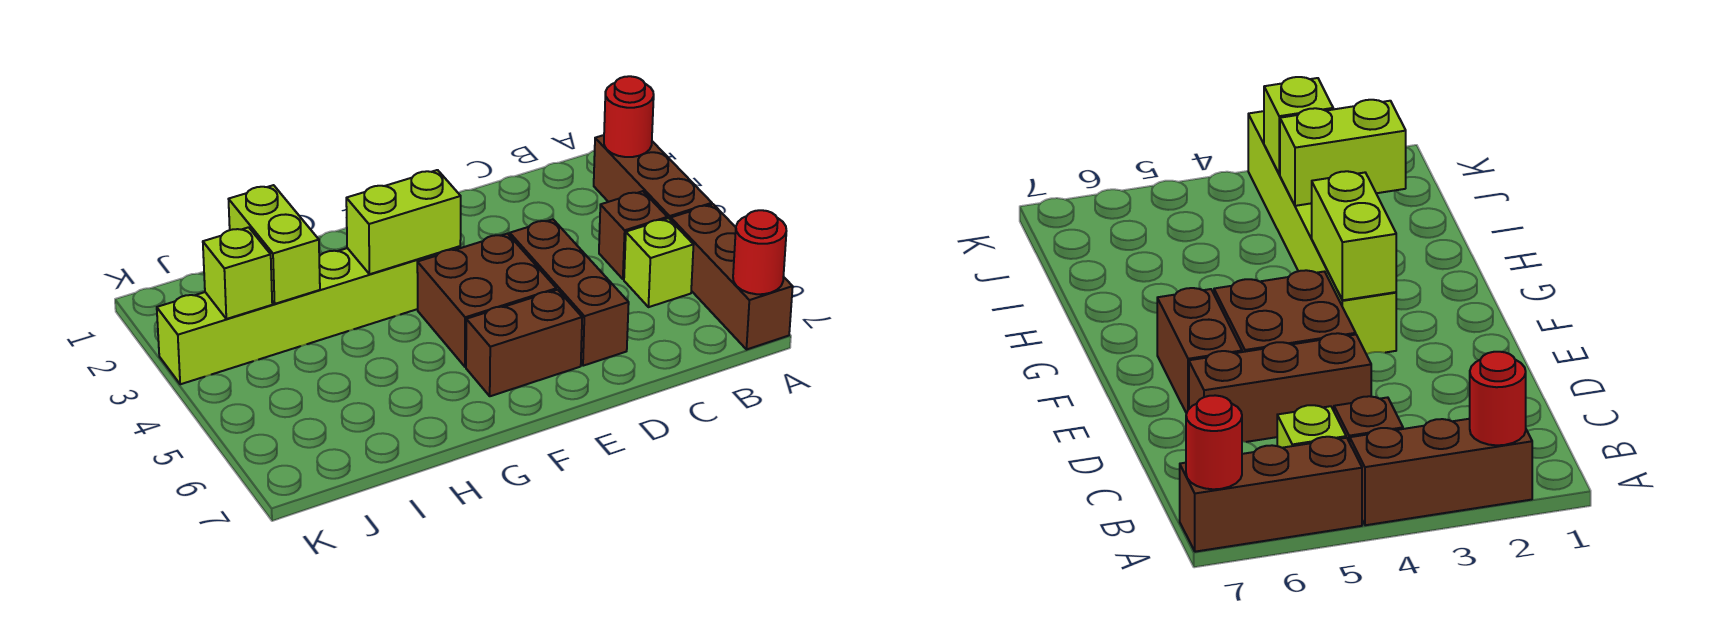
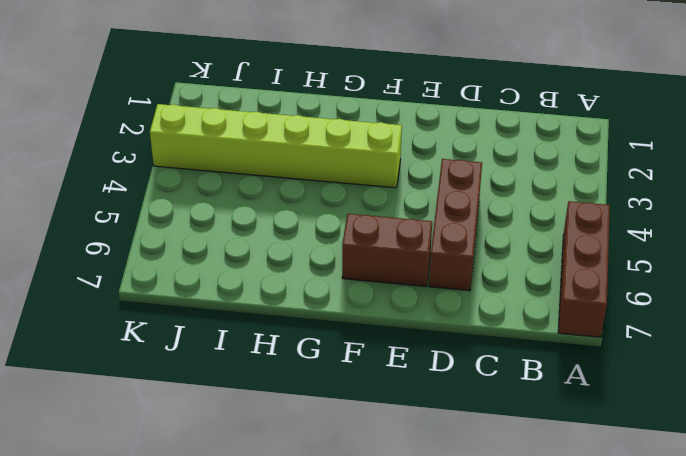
none -> brown 1x3 brick [594,135,712,220]
none -> brown 1x1 brick [599,191,667,279]
none -> lime 1x1 brick [624,218,693,307]

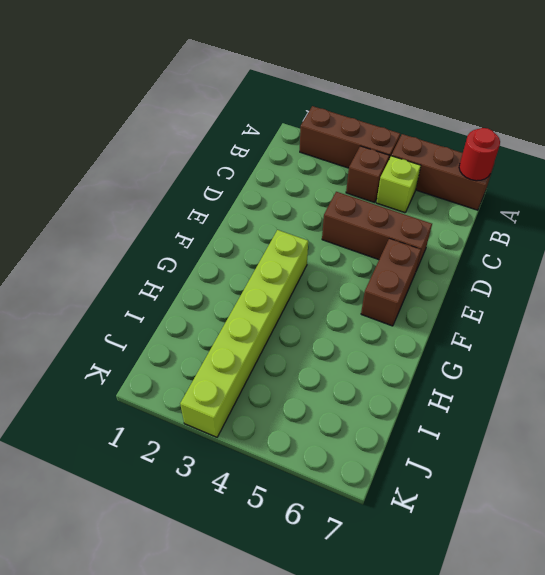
none -> brown 2x2 brick [417,234,556,367]
none -> red 1x1 round brick [604,76,654,157]
none -> lime 1x2 brick [346,170,461,274]

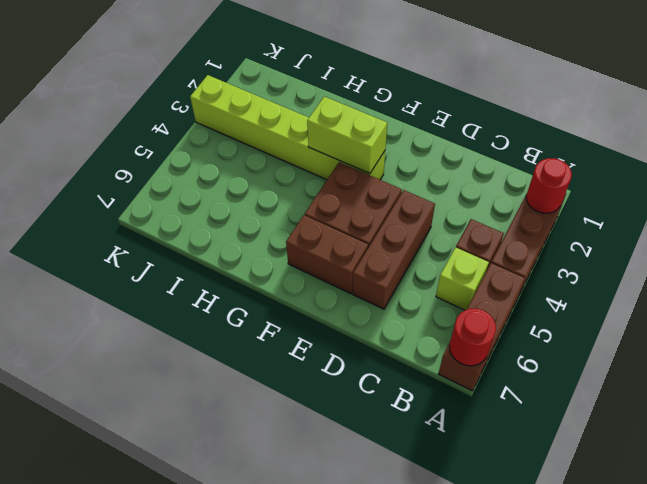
none -> lime 1x2 brick [229,185,320,304]
none -> lime 1x1 brick [203,227,272,319]

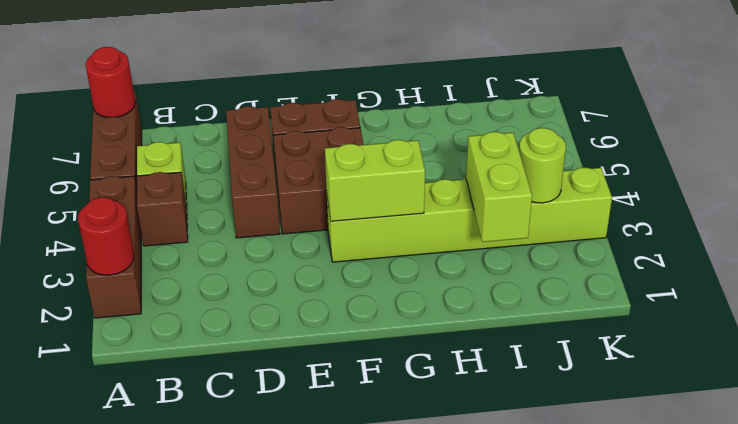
lime 1x1 round brick [519,128,566,203] -> lime 1x1 brick [203,227,272,319]

